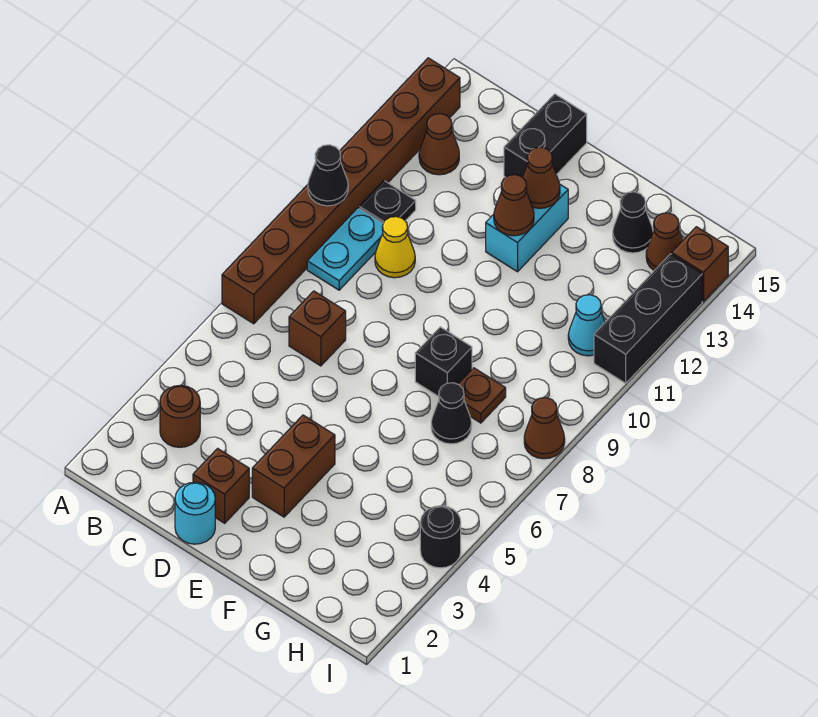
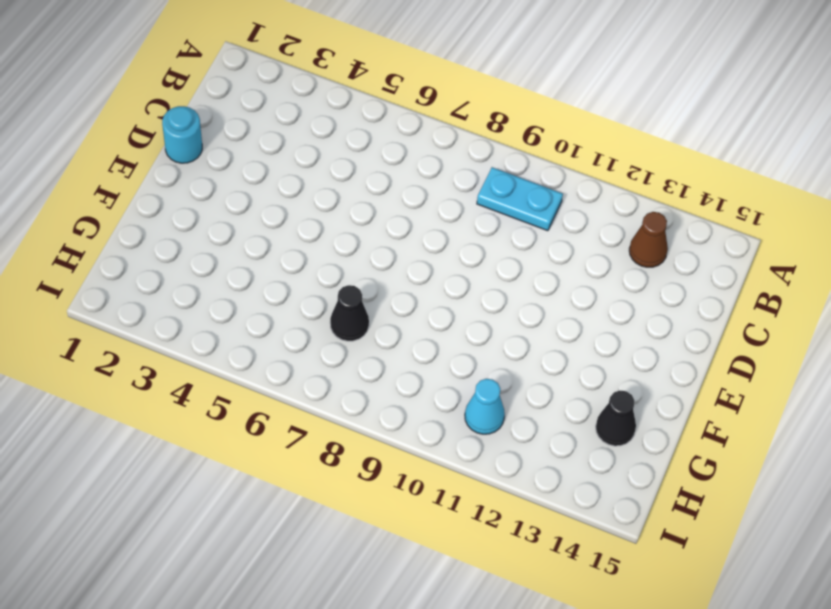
none -> brown 1x8 brick [222,58,460,324]
none -> brown 1x1 round brick [160,385,200,447]
none -> black 1x1 plate [359,181,416,223]

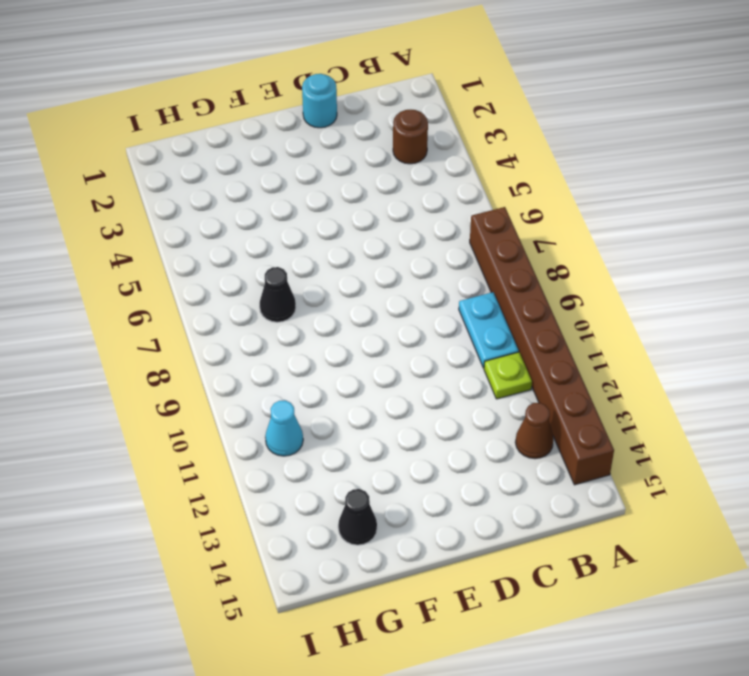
lime 1x1 plate [484,352,532,399] -> black 1x1 plate [359,181,416,223]
none -> brown 1x1 brick [289,291,346,366]
none -> yellow 1x1 cone [375,217,415,278]
none -> brown 1x1 brick [193,448,249,523]

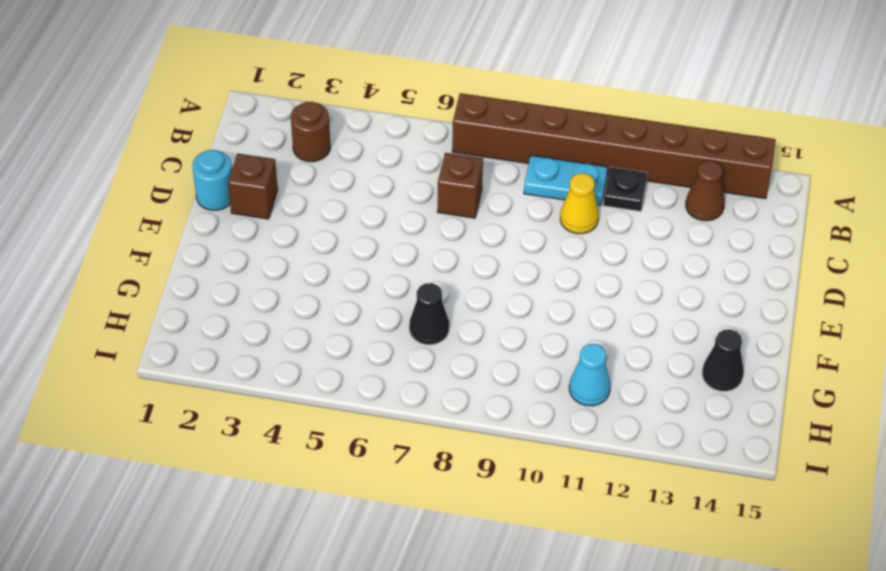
none -> black 1x2 brick [504,94,587,177]
none -> brown 1x2 brick [252,415,335,517]
none -> cyan 1x2 brick [486,185,568,272]

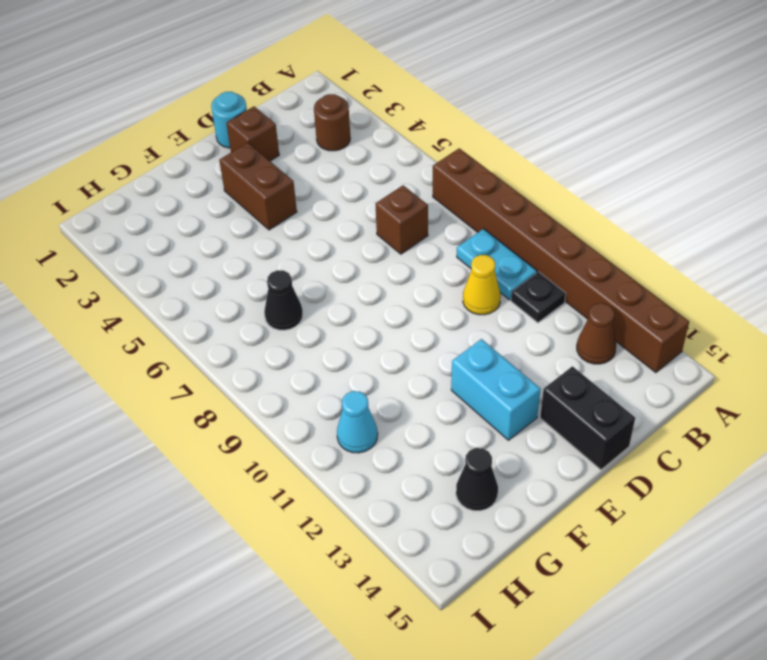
none -> black 1x1 brick [415,327,472,397]
none -> brown 1x1 plate [458,368,506,423]
none -> brown 1x1 cone [646,213,683,270]

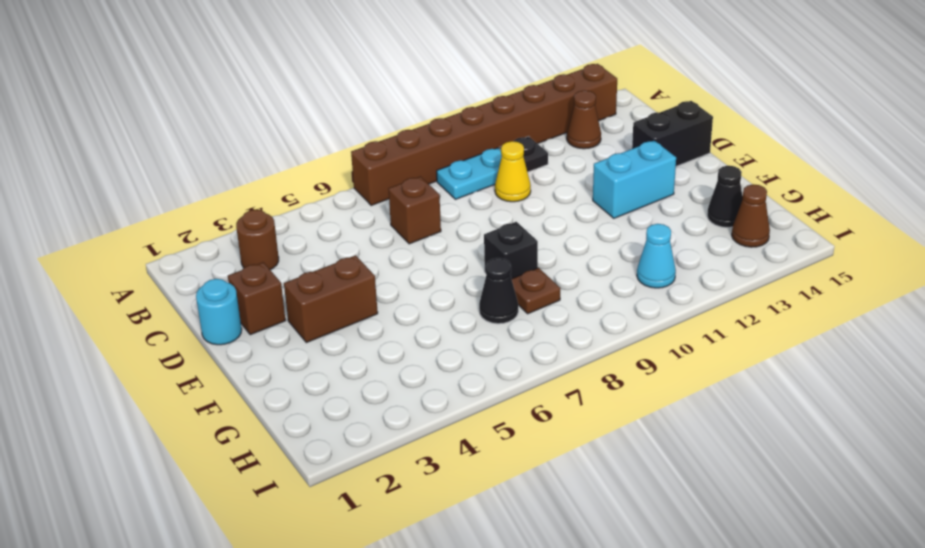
none -> black 1x1 round brick [420,506,461,568]
none -> brown 1x1 cone [524,398,565,459]
none -> black 1x3 brick [594,254,702,383]

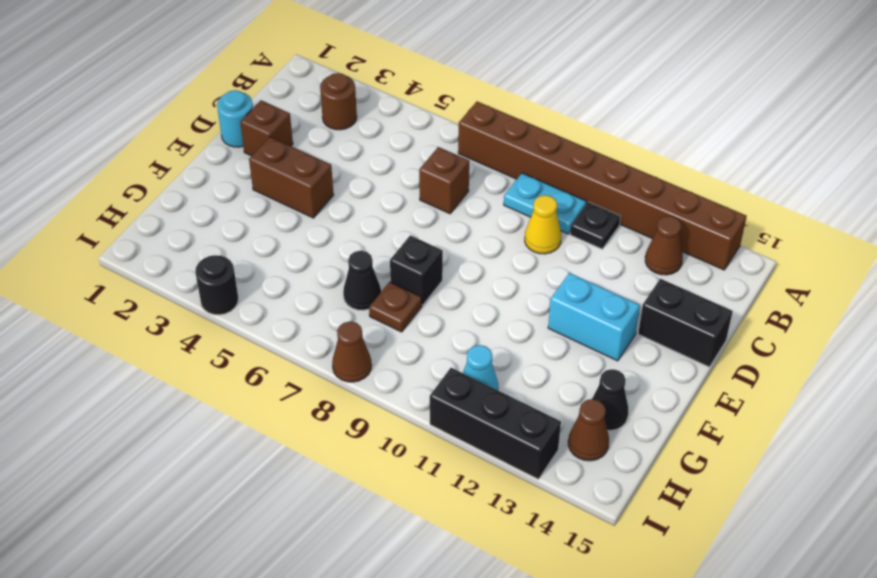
none -> brown 1x1 brick [672,227,728,302]
none -> black 1x1 cone [308,145,348,206]
none -> brown 1x1 cone [494,175,534,236]

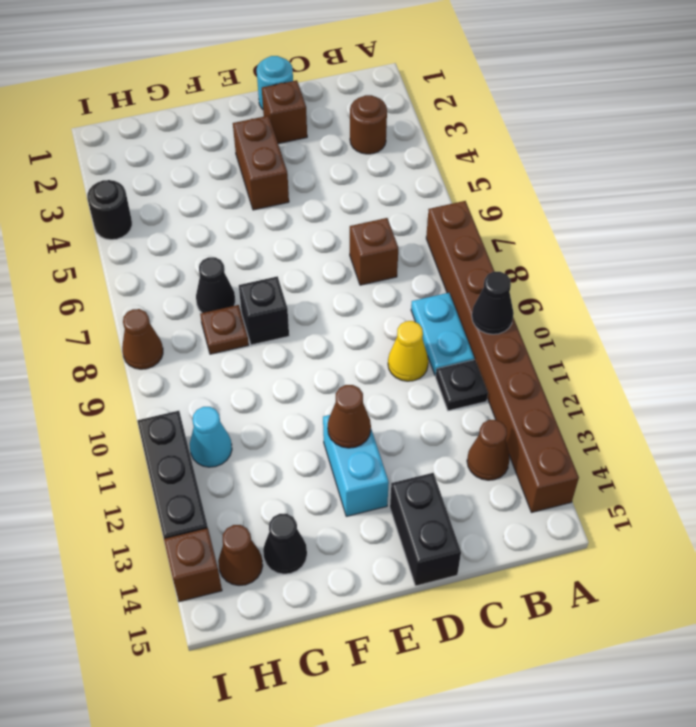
none -> brown 1x1 cone [523,147,560,208]

